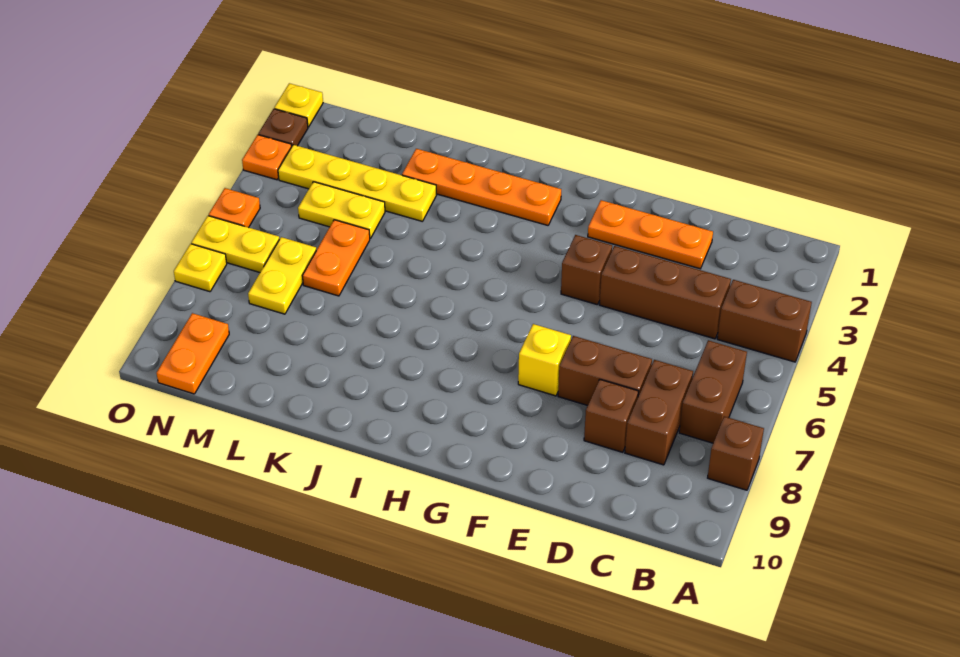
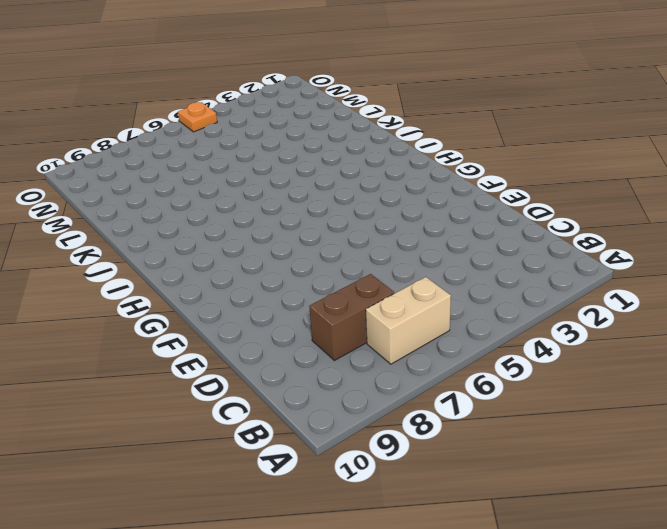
tan 1x2 brick [366,277,451,364] -> brown 1x2 brick [679,340,747,443]
none -> brown 1x2 brick [717,280,812,362]
none -> brown 1x1 brick [708,416,764,490]
none -> brown 1x3 brick [600,246,731,339]

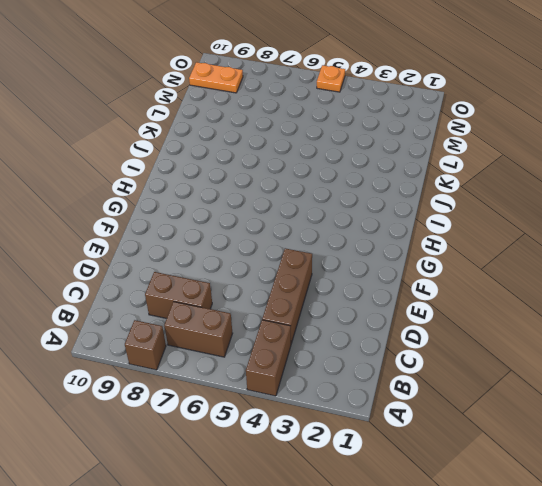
none -> orange 1x3 plate [588,200,713,269]
none -> brown 1x2 brick [558,336,652,405]
none -> brown 1x1 brick [584,379,638,452]

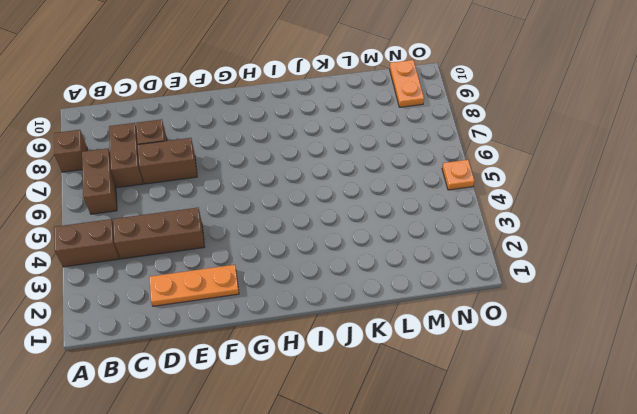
none -> brown 1x1 brick [561,235,612,305]
none -> yellow 1x1 brick [518,324,571,396]
none -> orange 1x4 plate [402,149,561,225]

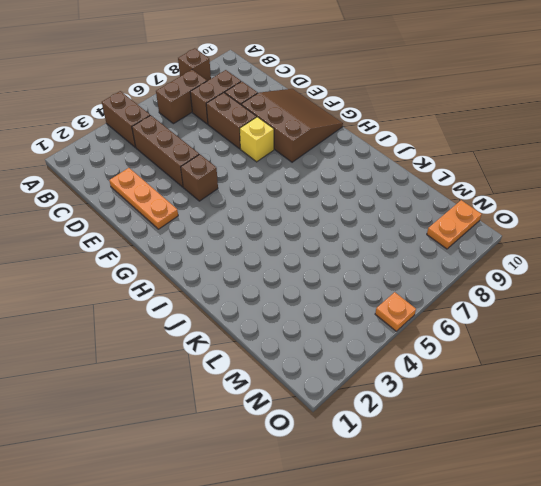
brown 3x3 slope [241,89,343,162] -> none
none -> orange 1x4 plate [402,149,561,225]
none -> yellow 1x4 plate [278,145,437,221]
none -> yellow 1x2 plate [298,182,385,238]

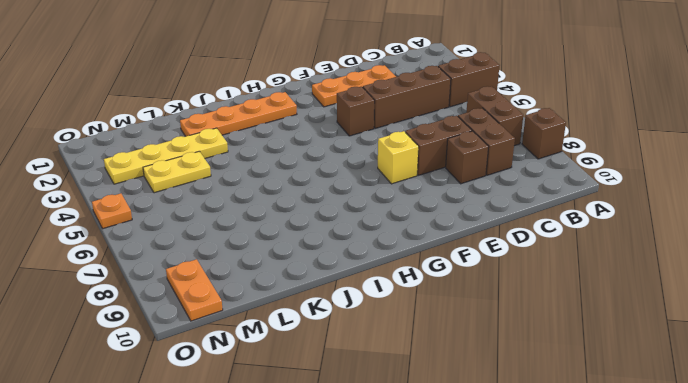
none -> orange 1x2 plate [302,220,370,296]
none -> yellow 1x2 plate [248,237,316,314]
none -> yellow 1x2 plate [191,216,279,272]

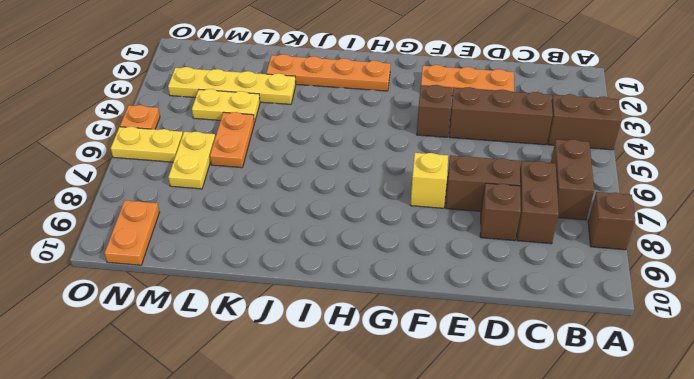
none -> yellow 1x1 plate [274,83,323,127]
none -> brown 1x1 plate [258,109,308,146]
none -> orange 1x1 plate [242,135,292,180]

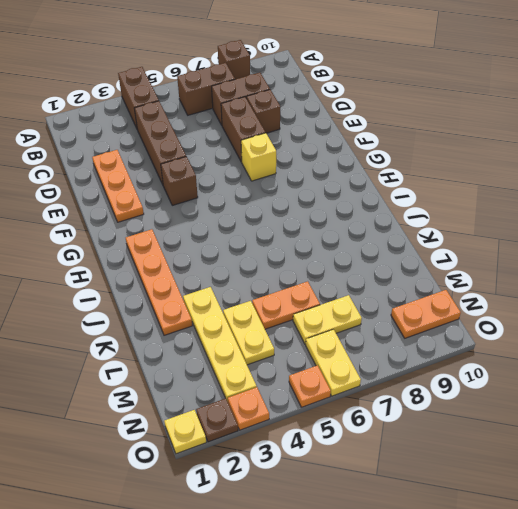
none -> yellow 1x1 plate [174,244,227,292]

